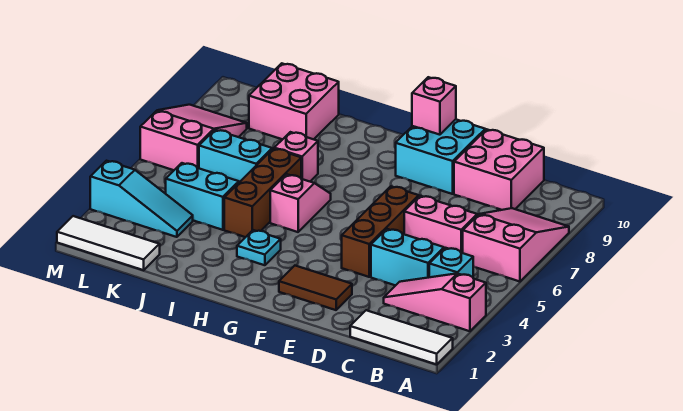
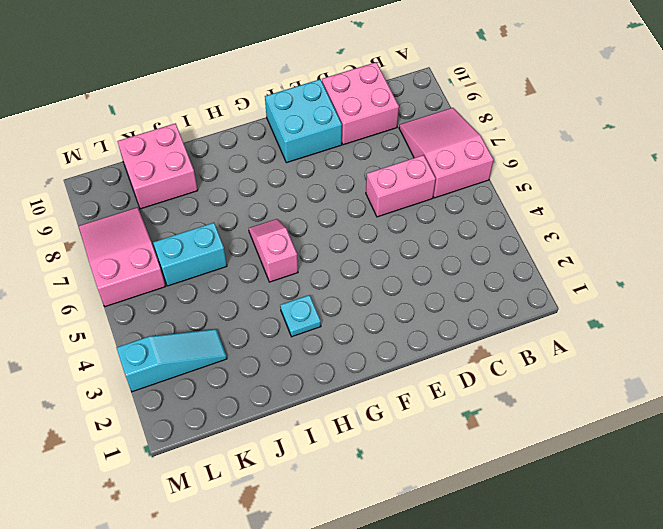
none -> white 1x3 tile [350,310,453,364]
none -> pink 1x3 slope [384,274,486,331]
none -> cyan 1x1 brick [429,248,473,277]

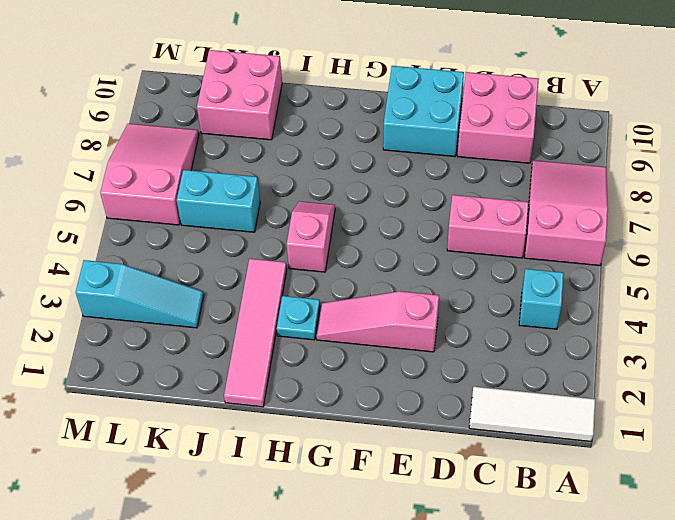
pink 1x3 slope [317,291,439,352] -> pink 1x3 slope moved to [384,274,486,331]
pink 1x4 tile [224,259,287,407] -> brown 1x3 brick [224,148,301,237]
none -> cyan 1x2 brick [371,229,444,286]
none -> brown 1x2 tile [279,266,352,310]
none -> brown 1x3 brick [342,186,419,277]

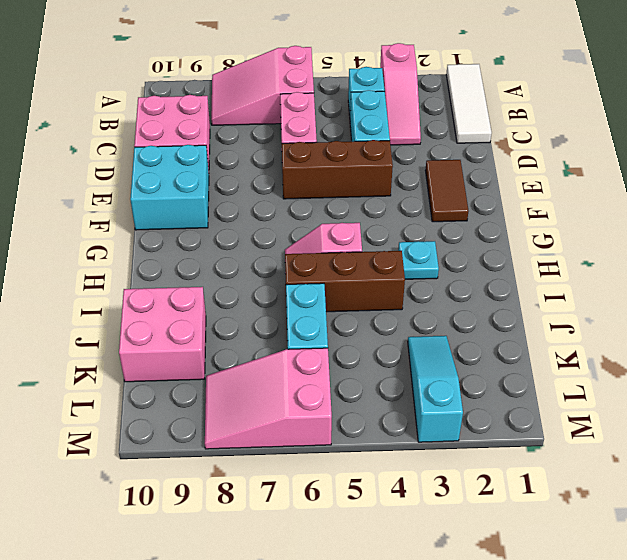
none -> pink 1x1 brick [274,132,318,181]
none -> cyan 1x2 brick [166,163,239,230]
none -> white 1x3 tile [57,216,160,270]

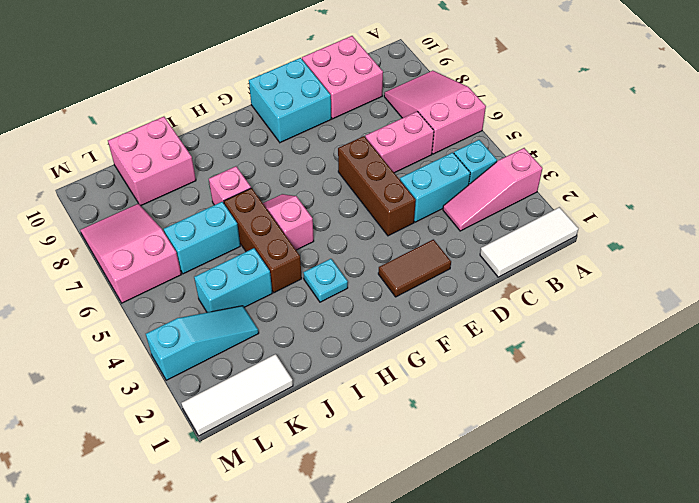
none -> pink 1x1 brick [412,77,456,135]

